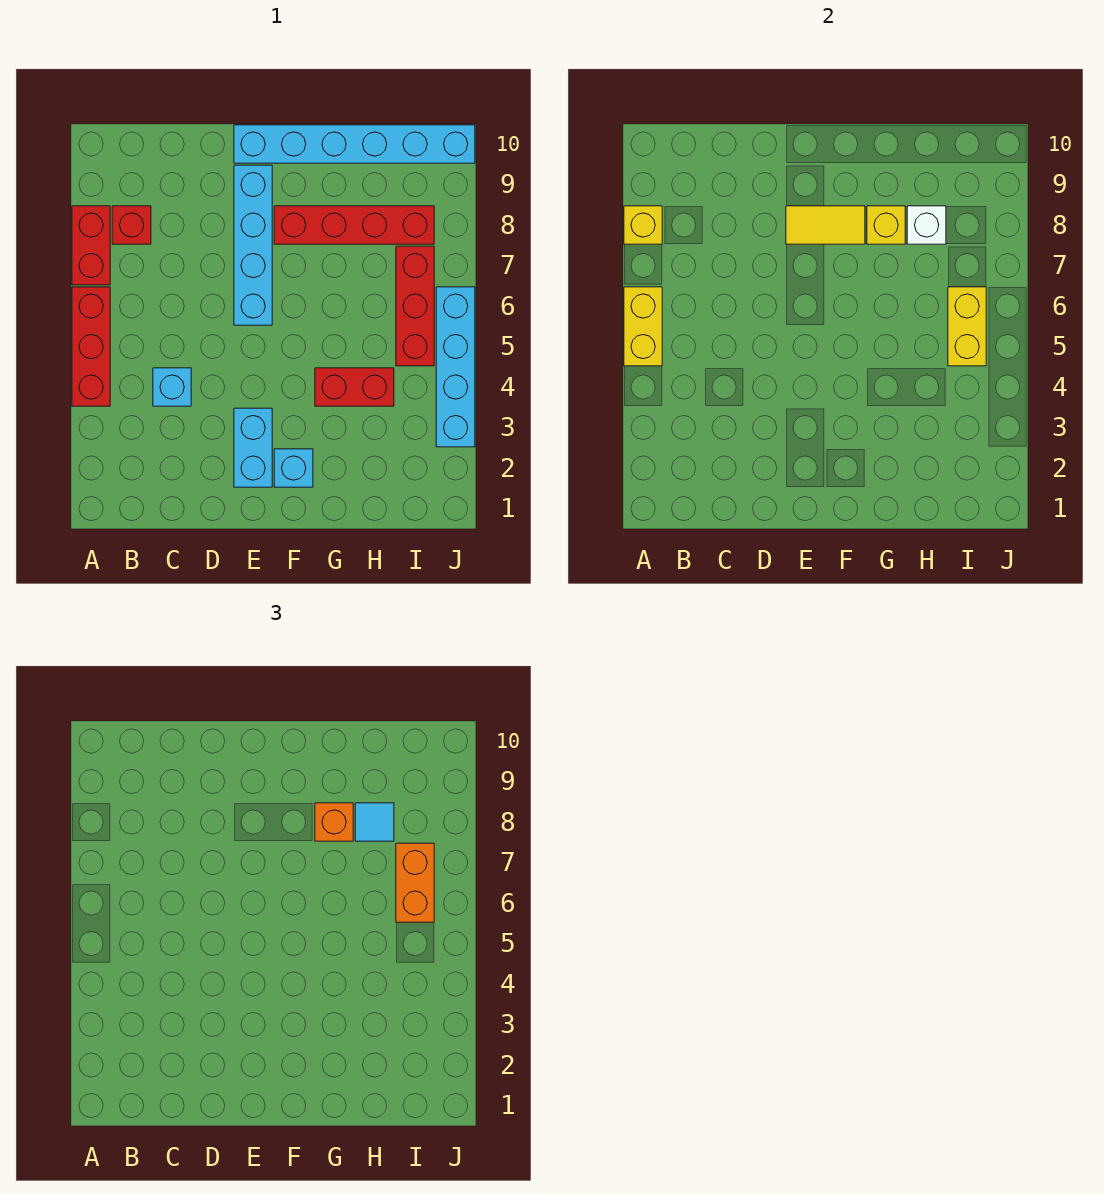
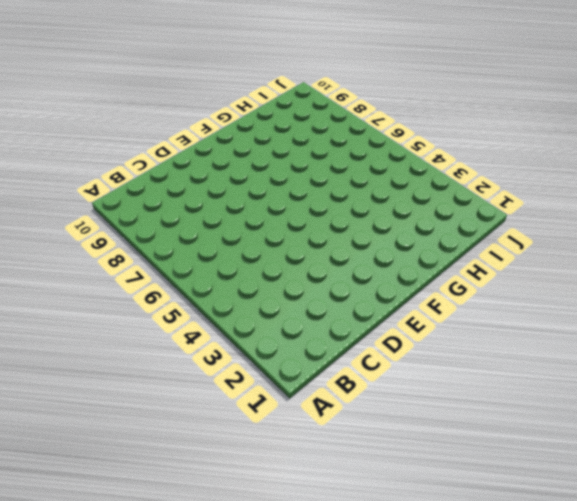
none -> red 1x3 brick [72,287,110,406]
none -> red 1x2 brick [72,206,110,285]
none -> red 1x1 brick [112,206,151,244]

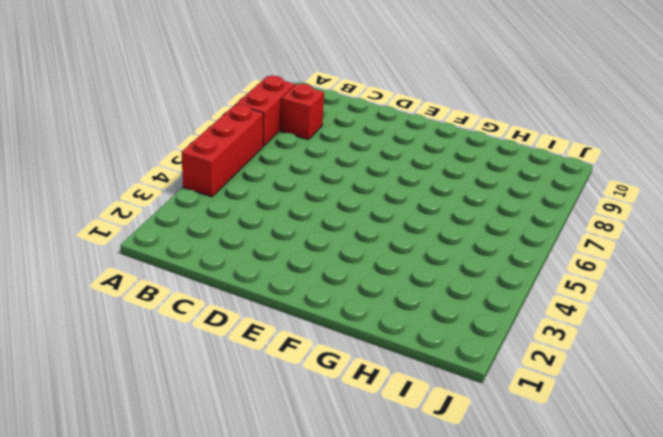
none -> cyan 1x1 brick [153,368,191,406]
none -> cyan 1x2 brick [234,408,272,487]
none -> cyan 1x4 brick [234,165,272,325]

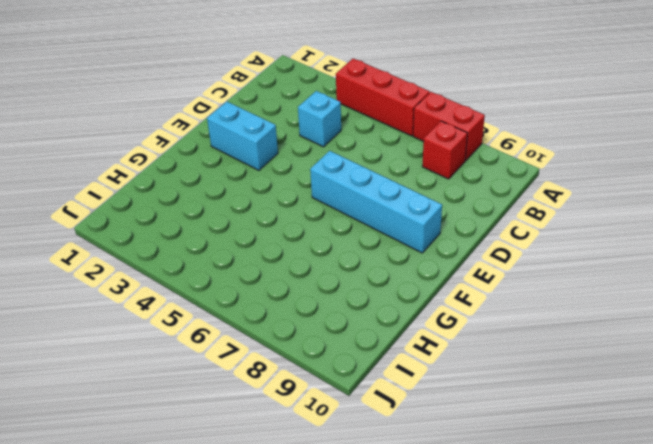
none -> cyan 1x6 brick [234,125,475,163]
none -> cyan 1x1 brick [274,449,313,487]
none -> red 1x4 brick [274,206,434,244]

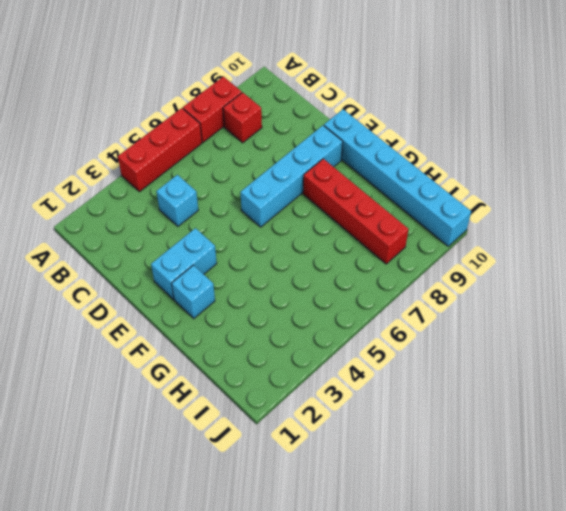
none -> red 1x2 brick [315,368,394,406]
none -> red 1x3 brick [396,246,434,366]
none -> cyan 1x4 brick [436,287,475,447]

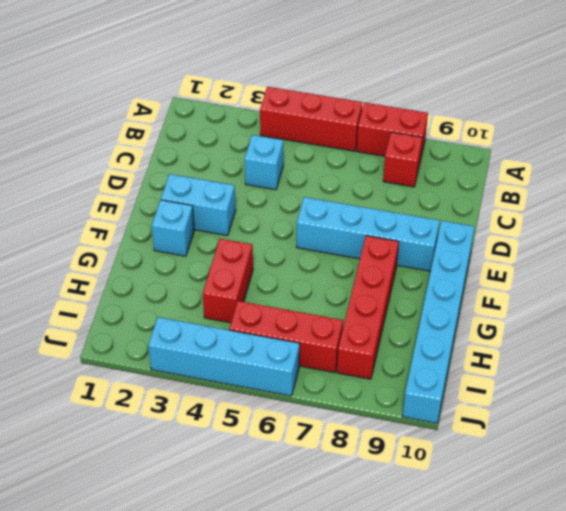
none -> yellow 1x2 brick [624,287,662,366]
none -> yellow 1x1 brick [624,206,662,244]
none -> yellow 1x2 tile [786,206,865,244]

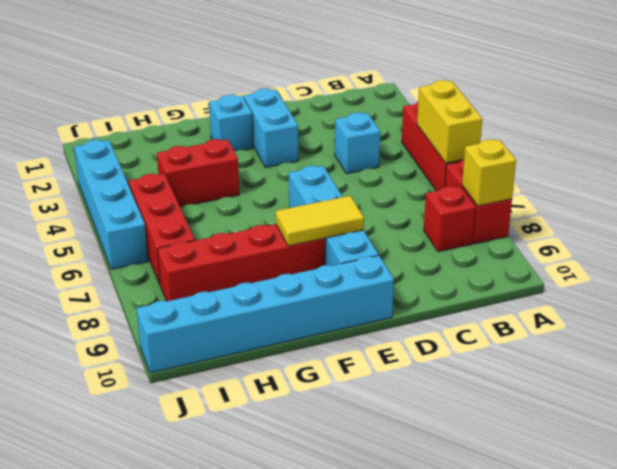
none -> yellow 1x1 brick [867,206,905,244]
none -> white 1x1 brick [907,206,946,244]
none -> yellow 1x2 brick [948,287,986,366]

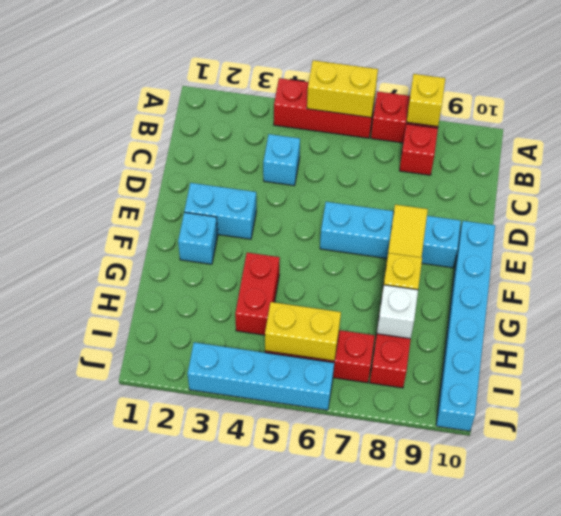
none -> orange 1x1 brick [315,803,353,841]
none -> cyan 1x1 tile [355,803,394,841]
none -> orange 1x2 brick [396,843,434,922]

